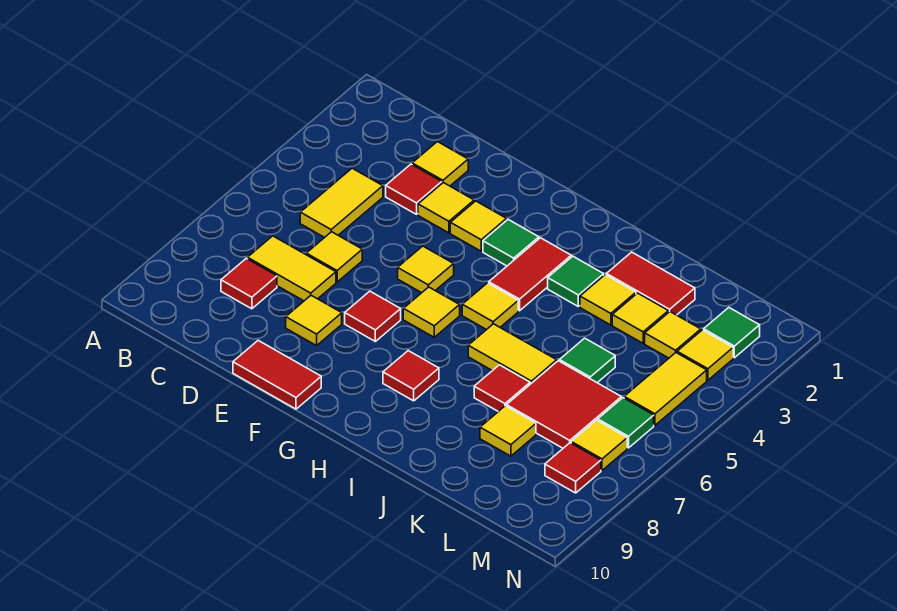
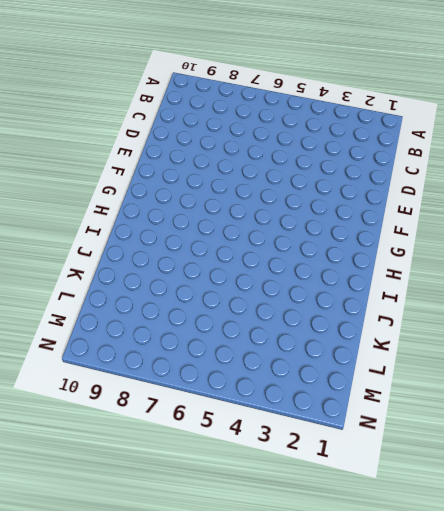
none -> yellow 1x2 tile [300,168,383,237]
none -> yellow 1x2 tile [248,236,336,301]
none -> red 1x1 tile [221,258,277,309]
none -> yellow 1x1 tile [412,142,468,186]

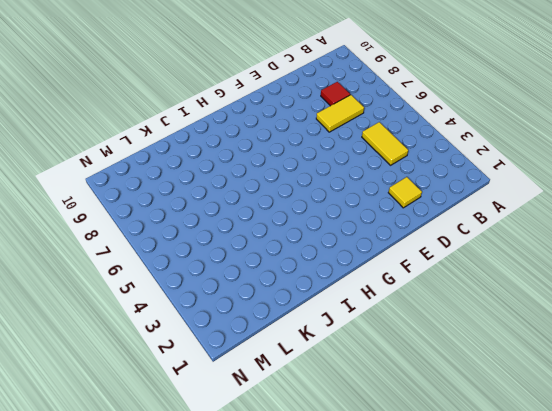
none -> red 1x1 tile [386,164,442,214]
none -> yellow 1x1 tile [306,232,362,282]
none -> yellow 1x1 tile [418,183,474,233]
none -> yellow 1x1 tile [286,295,342,346]

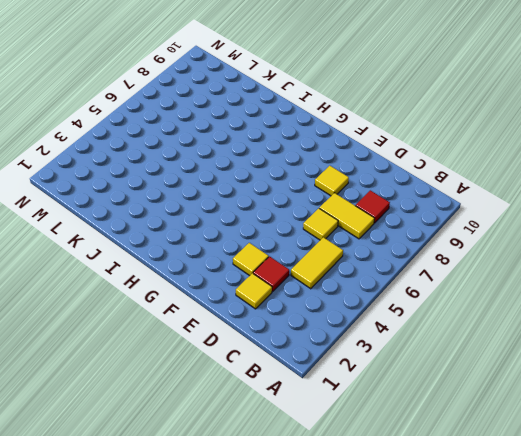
none -> red 1x2 tile [233,341,321,409]
none -> yellow 1x1 tile [450,201,507,251]
none -> yellow 1x1 tile [398,246,454,293]
none -> red 1x1 tile [345,291,401,341]

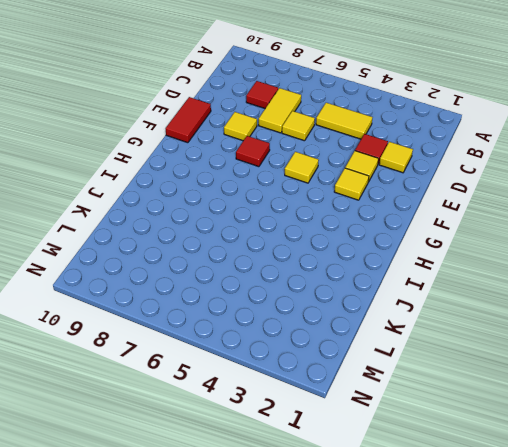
none -> green 1x1 tile [483,220,539,266]
none -> yellow 1x1 tile [403,287,460,337]
none -> red 1x2 tile [489,238,571,311]
none -> yellow 1x1 tile [462,283,518,330]

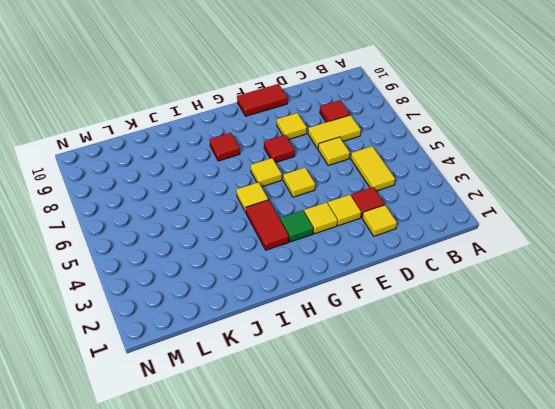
none -> green 1x1 tile [548,256,604,306]
none -> yellow 1x2 tile [468,324,557,384]
none -> red 1x2 tile [606,252,695,315]
none -> yellow 1x1 tile [580,275,636,325]

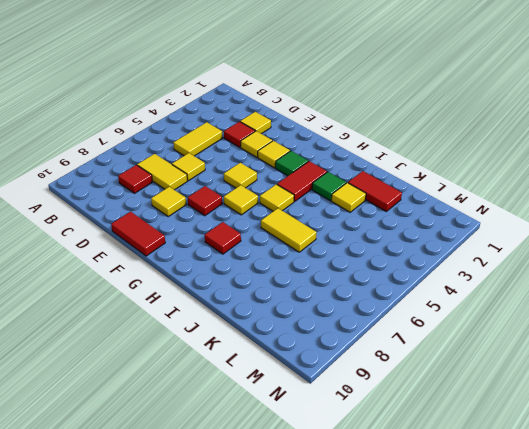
none -> red 1x1 tile [474,365,530,412]
none -> yellow 1x1 tile [612,293,668,343]
none -> green 1x1 tile [559,338,615,383]
none -> red 2x2 tile [507,361,621,448]

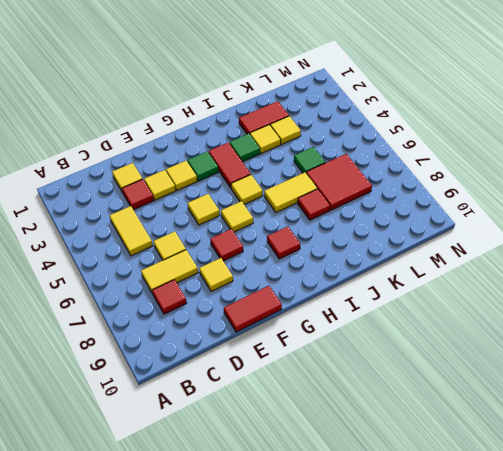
none -> yellow 1x1 tile [480,406,536,456]
none -> yellow 1x1 tile [645,312,701,358]
none -> green 1x1 tile [704,308,760,358]
none -> yellow 1x1 tile [677,330,733,380]

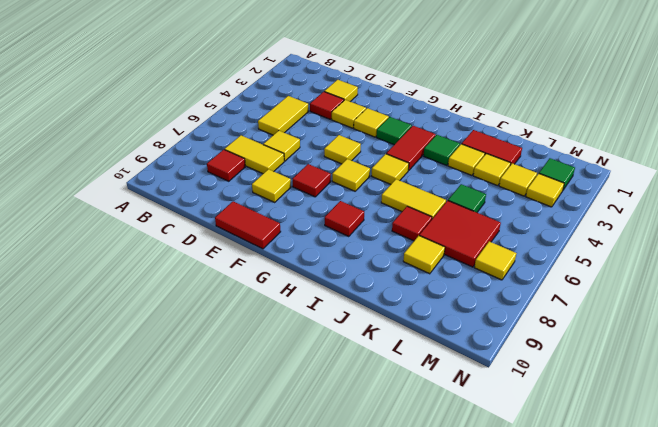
none -> yellow 1x2 tile [624,353,707,425]
none -> green 1x1 tile [598,398,654,448]
none -> red 1x1 tile [545,443,601,493]

